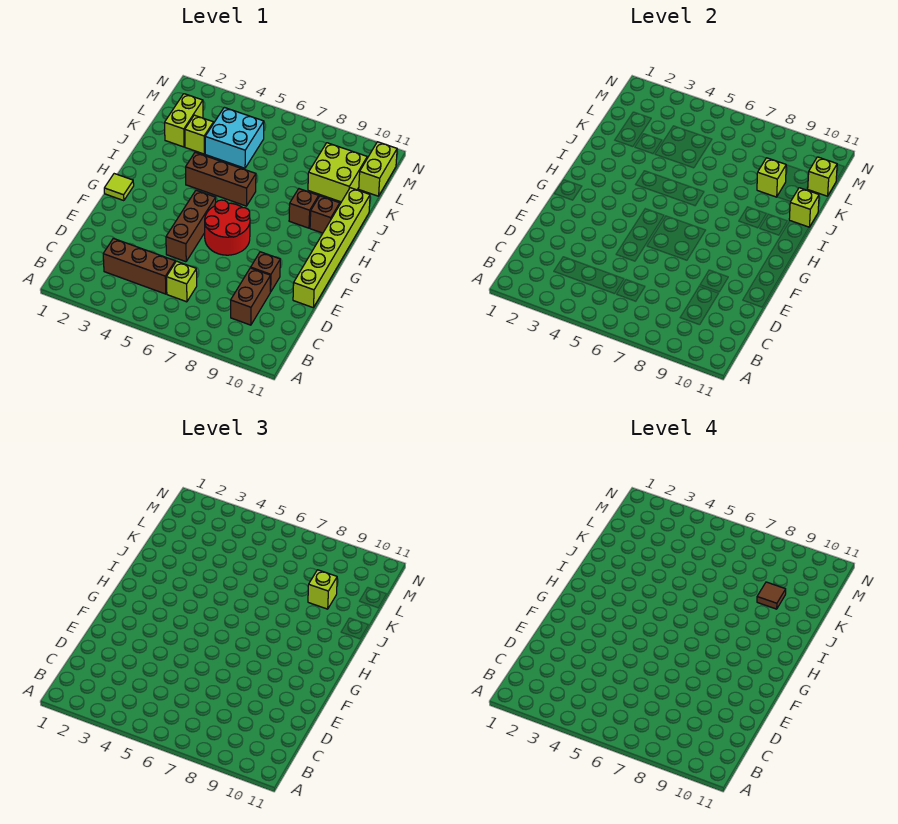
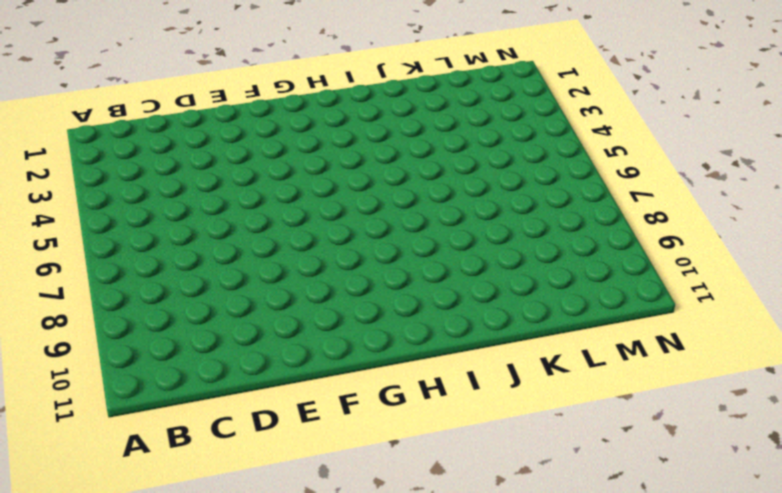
none -> brown 1x3 brick [103,238,175,294]
none -> lime 1x1 brick [166,261,197,302]
none -> brown 1x2 brick [231,268,271,325]

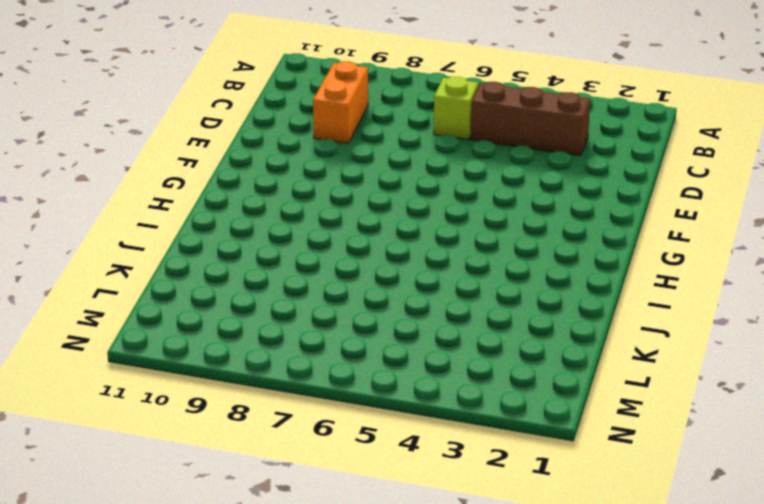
orange 1x2 brick [313,61,368,143] -> brown 1x2 brick [231,268,271,325]
none -> brown 1x3 brick [166,190,216,262]
none -> brown 1x1 brick [251,252,280,292]
none -> lime 1x6 brick [293,188,370,308]

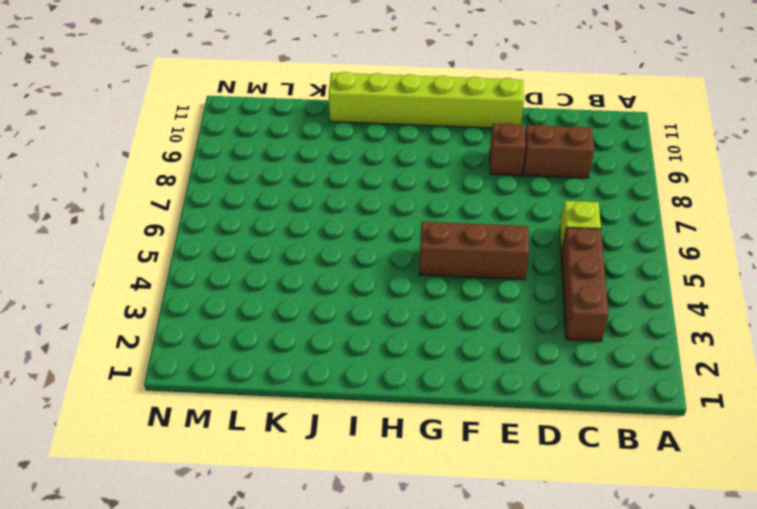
none -> red 2x2 round brick [205,200,250,255]
none -> lime 1x1 tile [104,174,134,201]
none -> brown 1x3 brick [186,152,256,206]

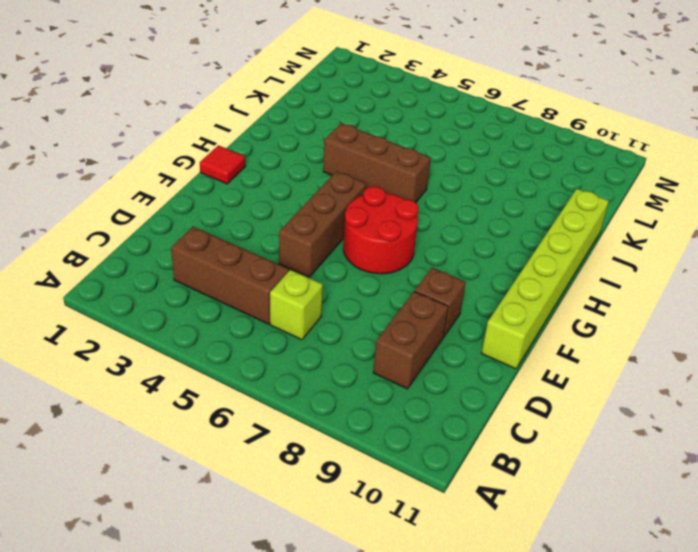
red 1x1 tile [200,145,246,184] -> lime 1x1 tile [104,174,134,201]
none -> brown 1x1 brick [289,189,319,228]
none -> brown 1x1 brick [310,196,340,233]
none -> lime 1x2 brick [165,94,203,147]

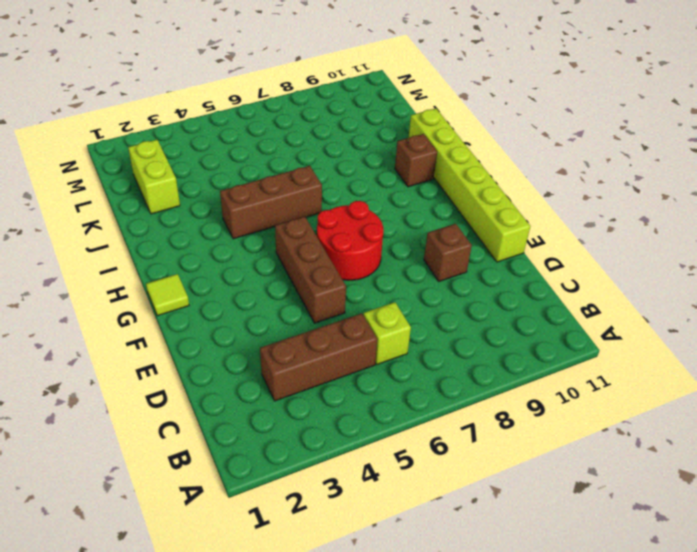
none -> brown 1x2 brick [231,268,271,325]
none -> brown 1x1 brick [289,189,319,228]
none -> lime 1x1 brick [185,115,213,154]

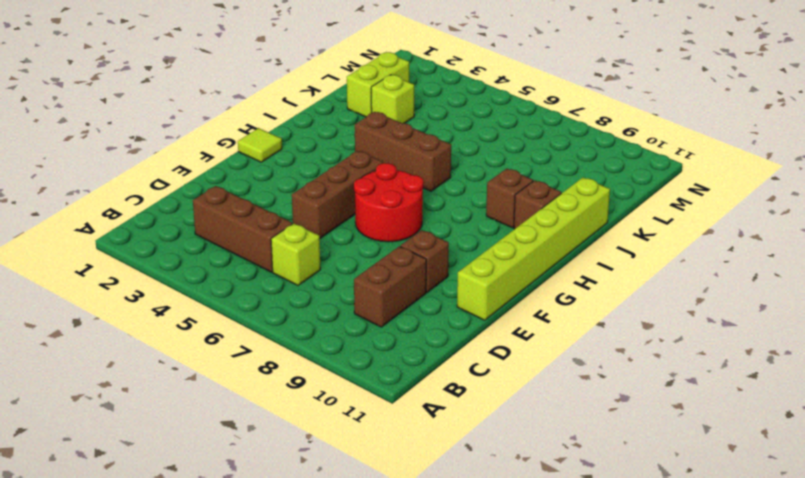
none -> cyan 2x2 brick [205,107,264,168]
none -> lime 2x2 brick [308,143,367,202]
none -> lime 1x2 brick [359,142,397,196]

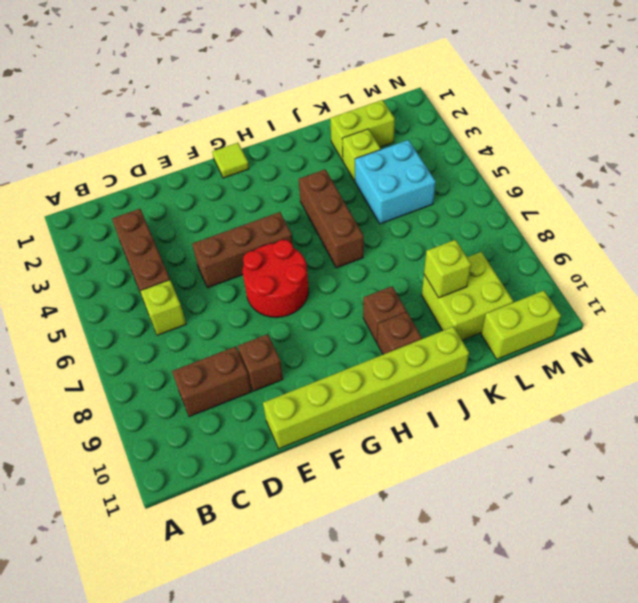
none -> lime 1x1 brick [789,188,819,227]
none -> lime 1x1 brick [808,157,837,196]
none -> lime 1x1 brick [308,570,337,609]

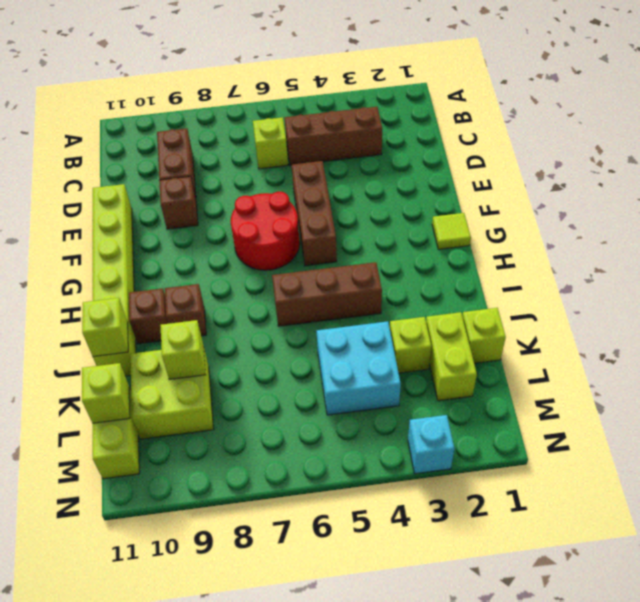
lime 1x1 brick [462,308,506,363] -> lime 1x1 brick moved to [308,570,337,609]
cyan 1x1 brick [408,415,455,474] -> none
none -> brown 1x1 tile [757,582,786,609]

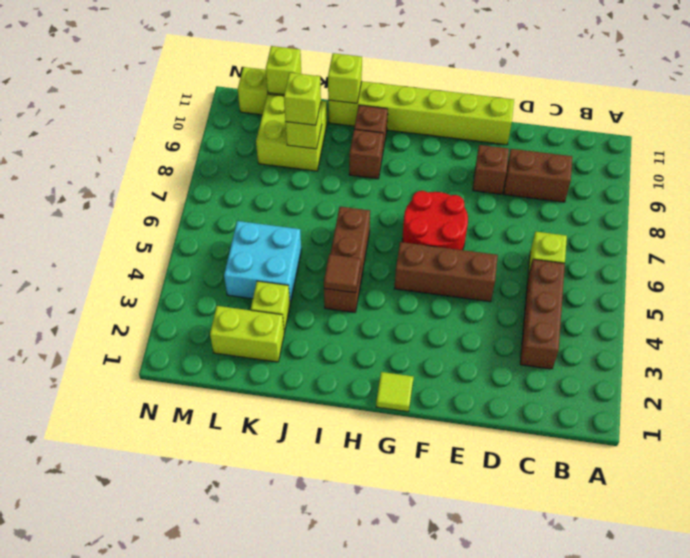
brown 1x1 tile [324,254,361,293] -> brown 1x1 tile moved to [757,582,786,609]

